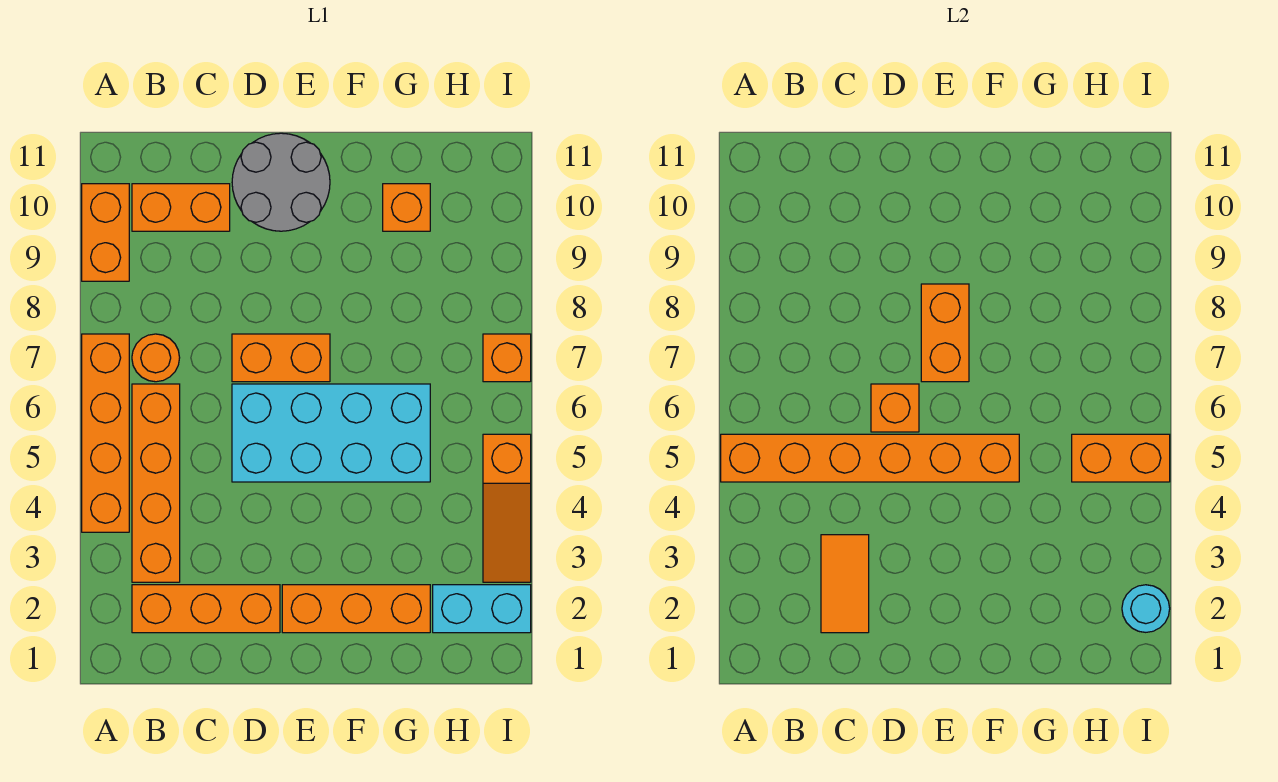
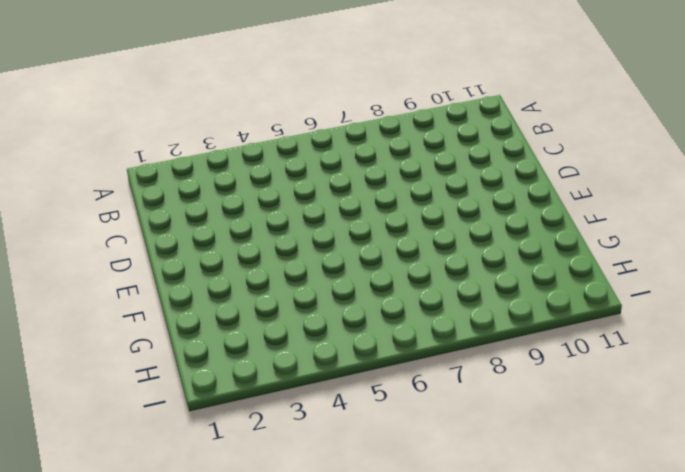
none -> orange 1x4 brick [82,334,129,532]
none -> orange 1x2 brick [82,184,129,281]
none -> orange 1x3 brick [132,585,280,633]

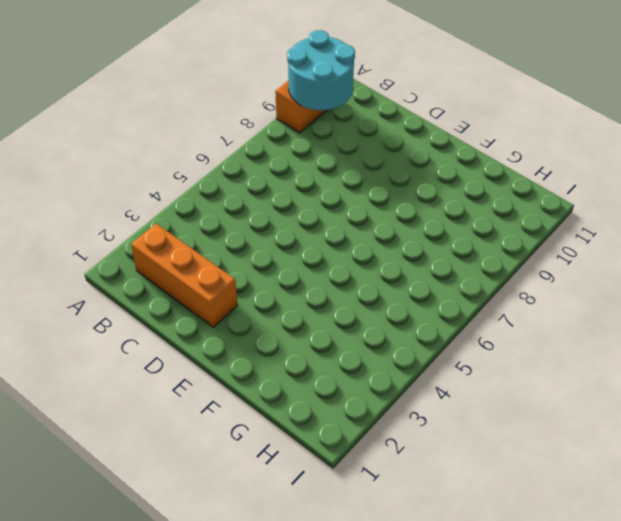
cyan 2x2 round brick [287,30,355,110] -> none
none -> orange 1x4 brick [82,334,129,532]
none -> orange 1x4 brick [132,384,180,582]
none -> orange 1x1 round brick [132,334,180,382]

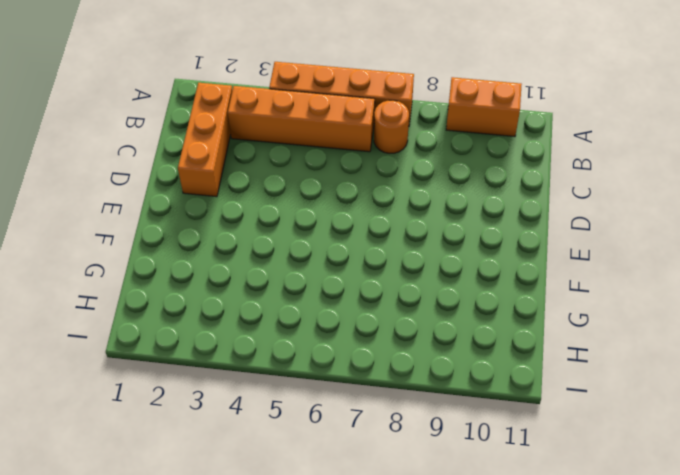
none -> orange 1x2 brick [132,184,230,231]
none -> cyan 2x4 brick [232,384,430,482]
none -> orange 1x2 brick [232,334,330,382]

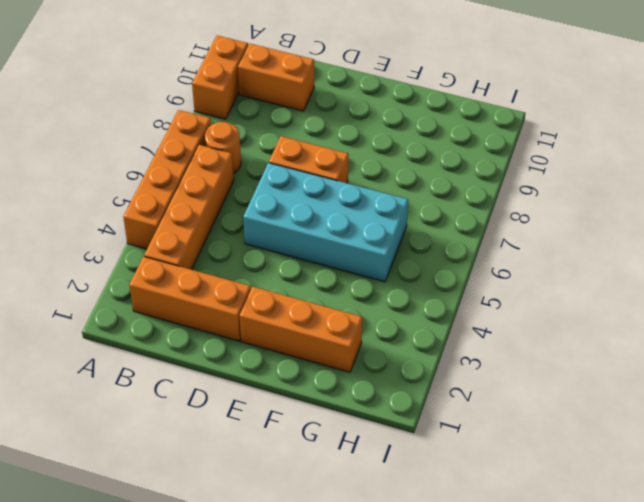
none -> grey 2x2 round brick [232,133,330,231]
none -> orange 1x1 brick [383,184,430,231]
none -> cyan 1x2 brick [433,585,531,633]

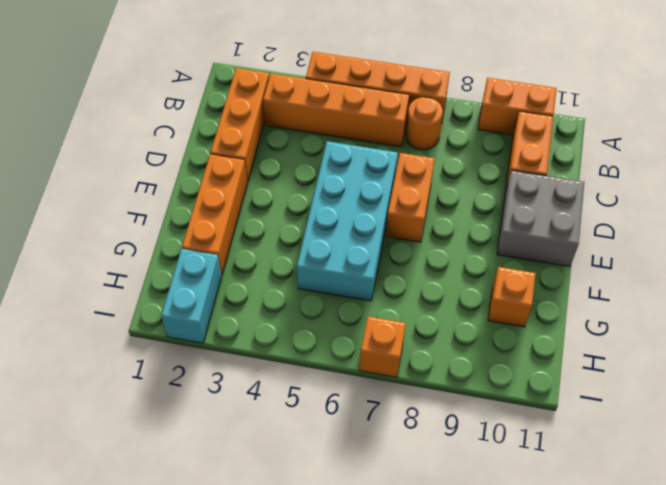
grey 2x2 brick [497,170,584,267] -> grey 2x2 round brick [232,133,330,231]
none -> orange 1x3 slope [483,434,531,582]
none -> orange 1x6 brick [721,434,1019,482]
none -> orange 1x2 tile [821,535,869,633]

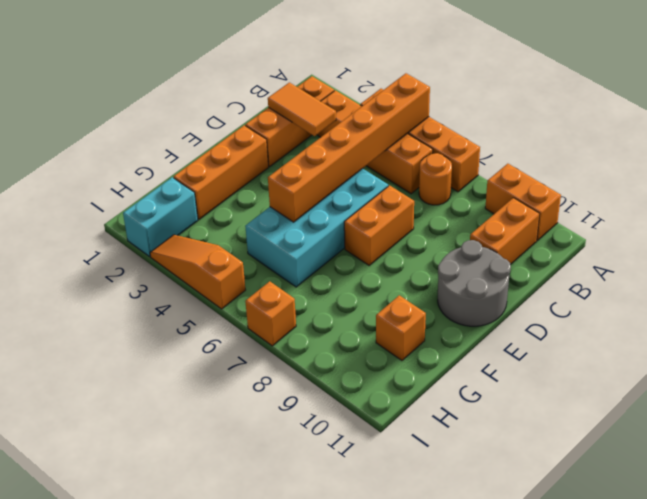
none -> orange 1x1 brick [871,384,919,432]
none -> orange 1x2 brick [921,284,969,382]
none -> orange 1x2 brick [1072,434,1170,482]

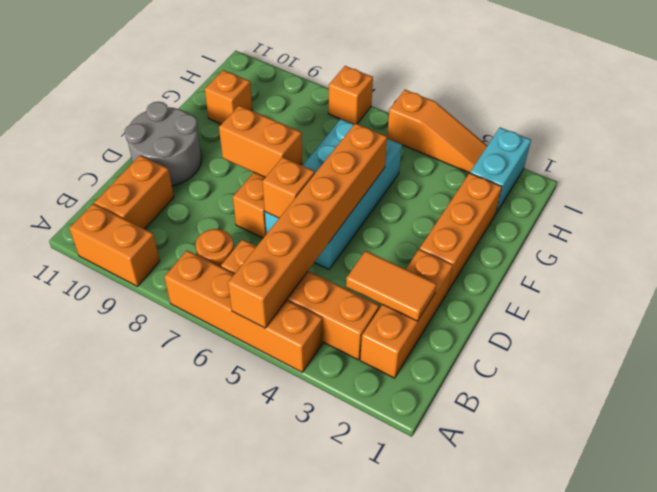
none -> orange 1x2 brick [1072,434,1170,482]
none -> cyan 1x1 round brick [1122,585,1170,632]

